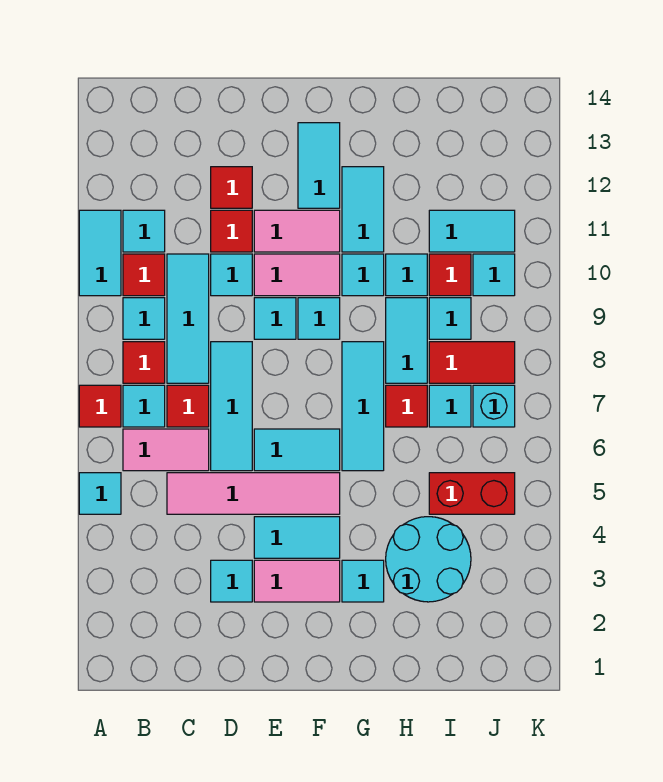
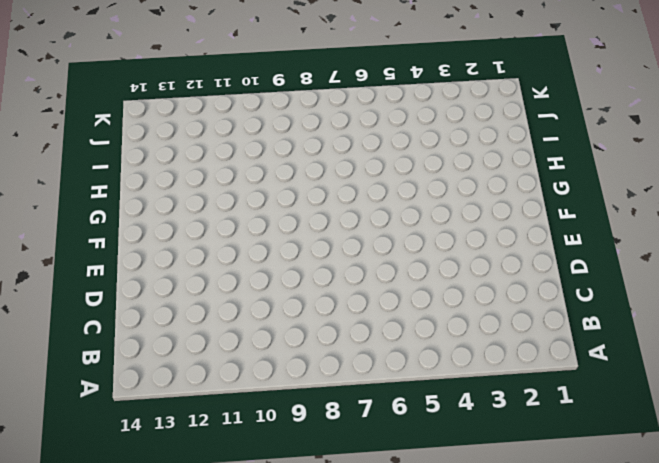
none -> cyan 1x1 tile [79,473,121,514]
none -> red 1x1 tile [79,385,121,427]
none -> cyan 1x2 tile [79,210,121,296]
none -> pink 1x2 tile [123,429,209,471]

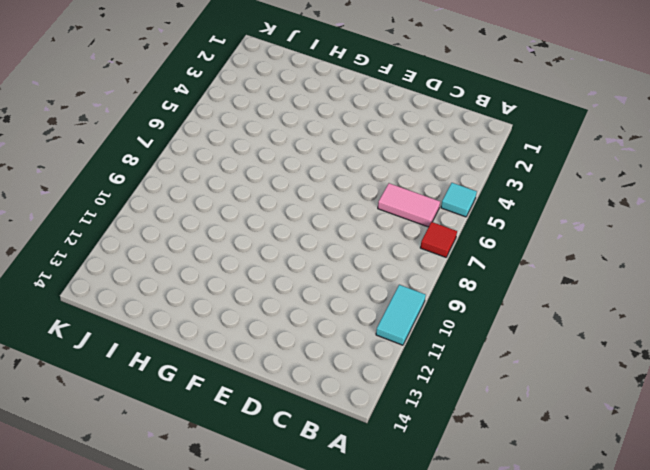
none -> cyan 1x1 tile [123,385,165,427]
none -> red 1x1 tile [123,342,165,383]
none -> cyan 1x1 tile [123,298,165,339]
none -> red 1x1 tile [123,254,165,296]

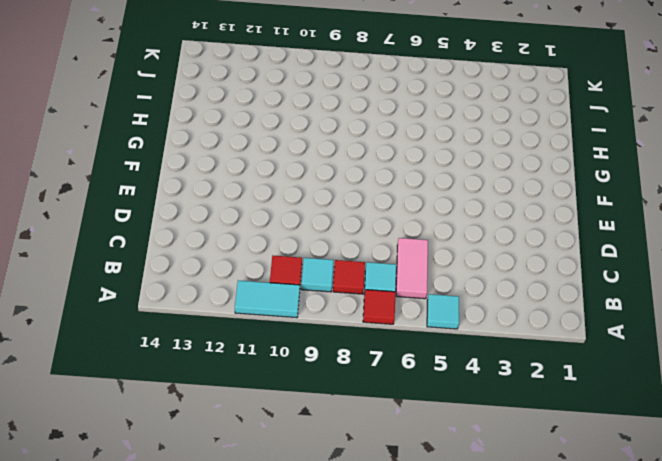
none -> cyan 1x1 tile [123,210,165,252]
none -> pink 1x4 tile [167,473,340,514]
none -> red 1x1 tile [167,385,209,427]
none -> cyan 1x3 tile [167,254,209,383]

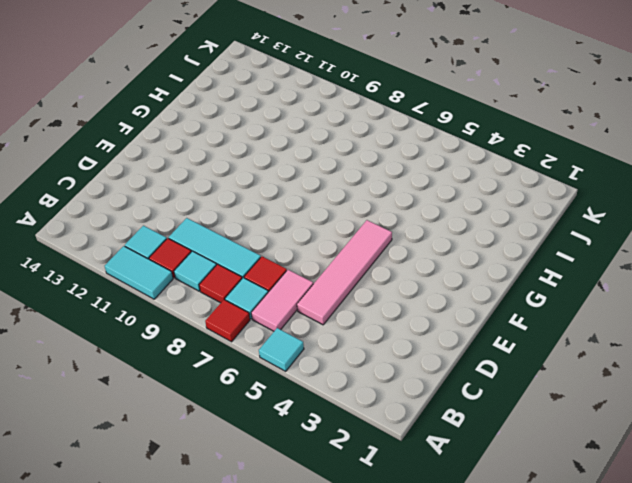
none -> cyan 1x1 tile [211,560,252,602]
none -> cyan 1x3 tile [211,342,252,471]
none -> cyan 1x1 tile [211,254,252,296]
none -> red 1x1 tile [211,210,252,252]

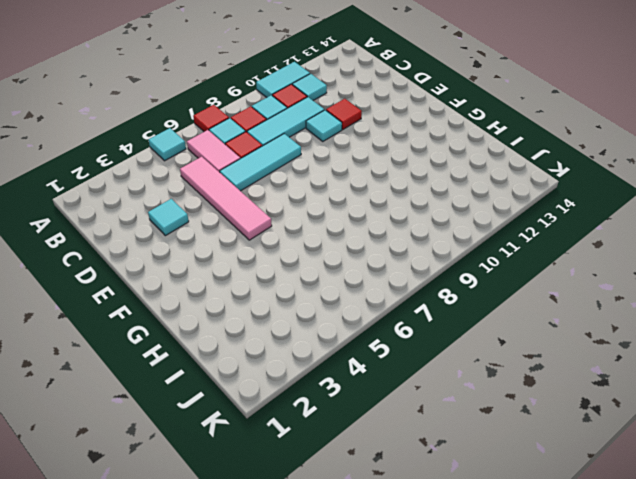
none -> red 1x1 tile [211,167,252,208]
none -> pink 1x2 tile [254,560,340,602]
none -> cyan 1x2 tile [254,517,340,558]
none -> cyan 1x2 tile [254,429,340,471]

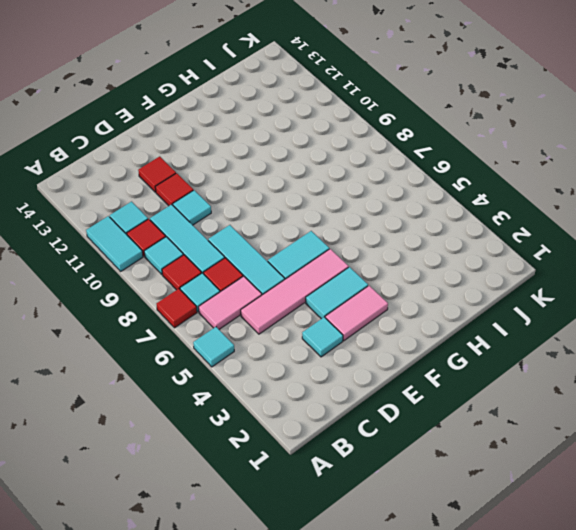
none -> cyan 1x1 tile [254,298,296,339]
none -> pink 1x2 tile [254,254,340,296]
none -> pink 1x2 tile [254,210,340,252]
none -> cyan 1x1 tile [298,298,340,339]

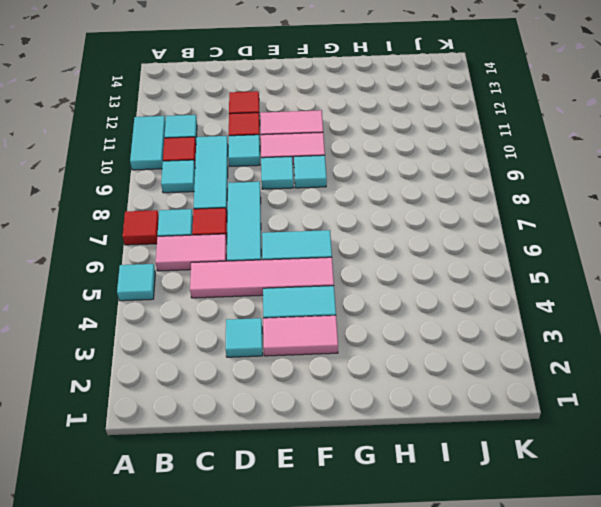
none -> red 1x1 tile [123,342,165,383]
none -> cyan 1x2 tile [298,123,340,208]
none -> cyan 1x1 tile [342,560,384,602]
none -> cyan 1x3 tile [342,342,384,471]

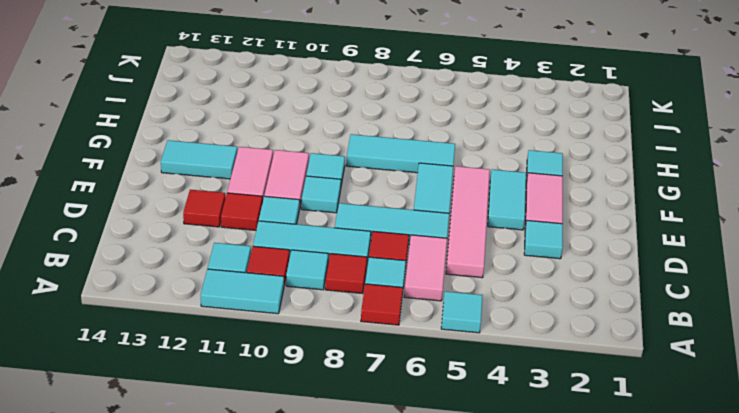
none -> cyan 1x1 tile [342,254,384,296]
none -> cyan 1x2 tile [342,167,384,252]
none -> cyan 2x2 round brick [386,517,471,602]
none -> red 1x1 tile [386,385,427,427]

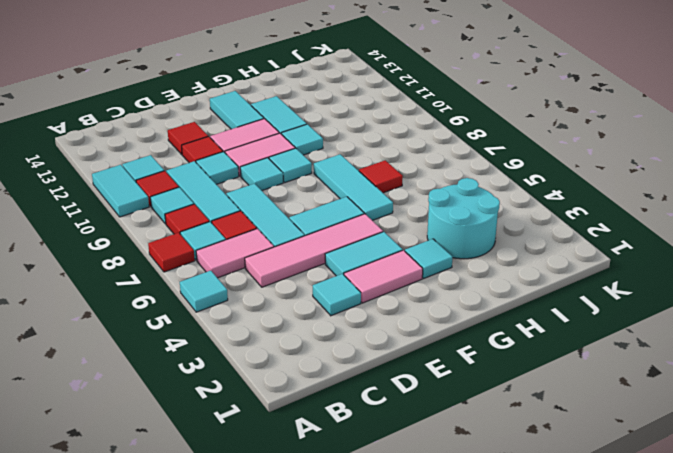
none -> cyan 1x2 tile [386,298,427,383]
none -> cyan 1x1 tile [386,254,427,296]
none -> red 1x2 brick [429,473,515,514]
none -> cyan 1x1 tile [429,385,471,427]

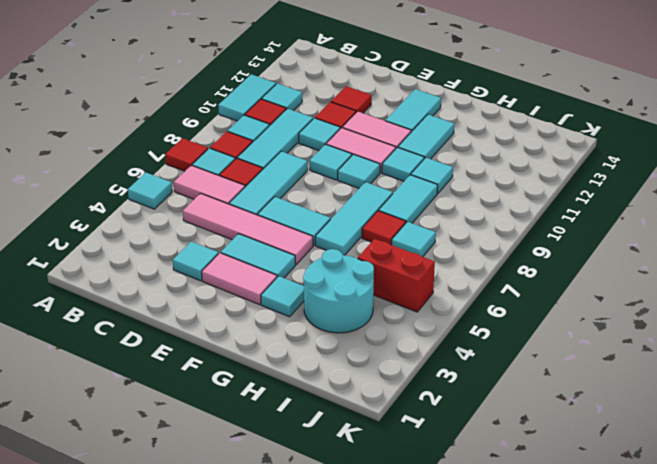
none -> red 1x2 tile [429,342,515,383]
none -> cyan 1x1 tile [429,298,471,339]
none -> red 1x1 tile [429,254,471,296]
none -> cyan 1x2 tile [429,210,515,252]

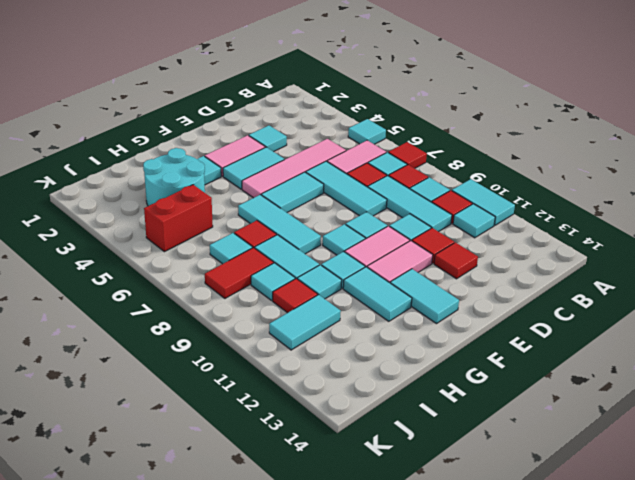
none -> cyan 1x1 brick [473,385,515,427]
none -> cyan 1x1 tile [473,254,515,296]

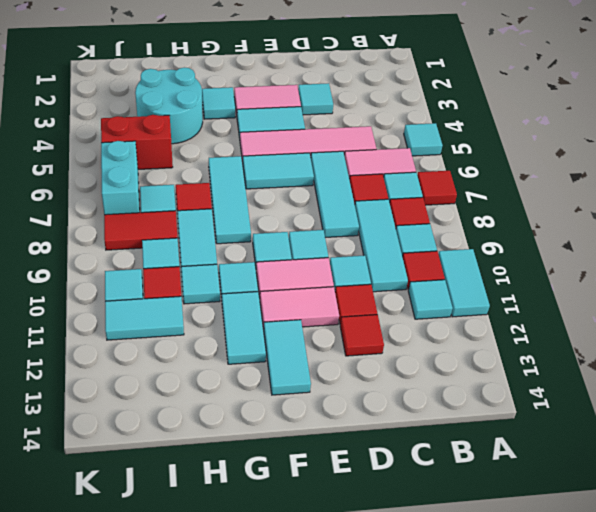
cyan 1x2 brick [101,141,140,215] -> cyan 1x1 brick [473,385,515,427]

